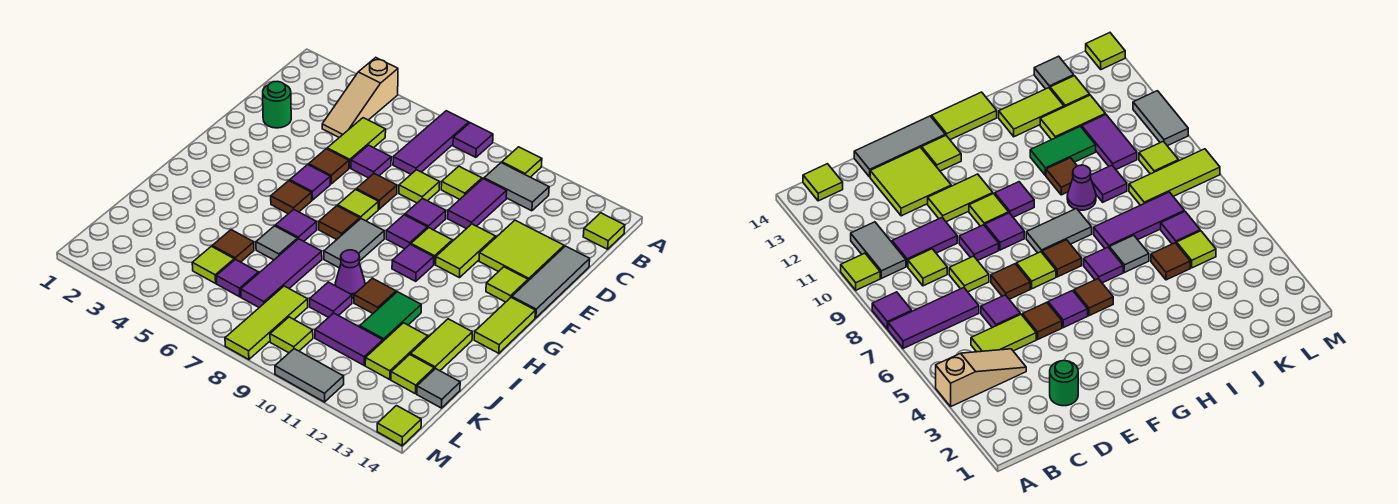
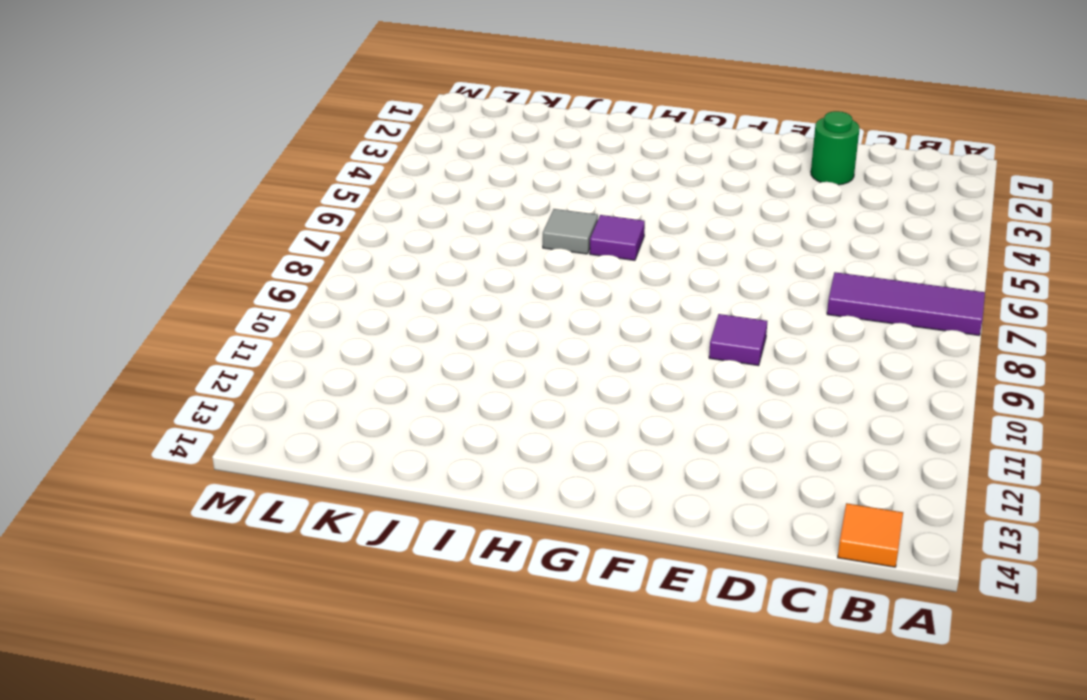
orange 1x1 tile [838,503,903,567] -> lime 1x1 tile [583,213,625,249]
none -> tan 1x3 slope [322,58,398,137]
none -> purple 1x1 tile [453,123,493,157]
none -> lime 1x1 tile [502,147,542,177]
none -> grey 1x2 tile [484,163,549,211]

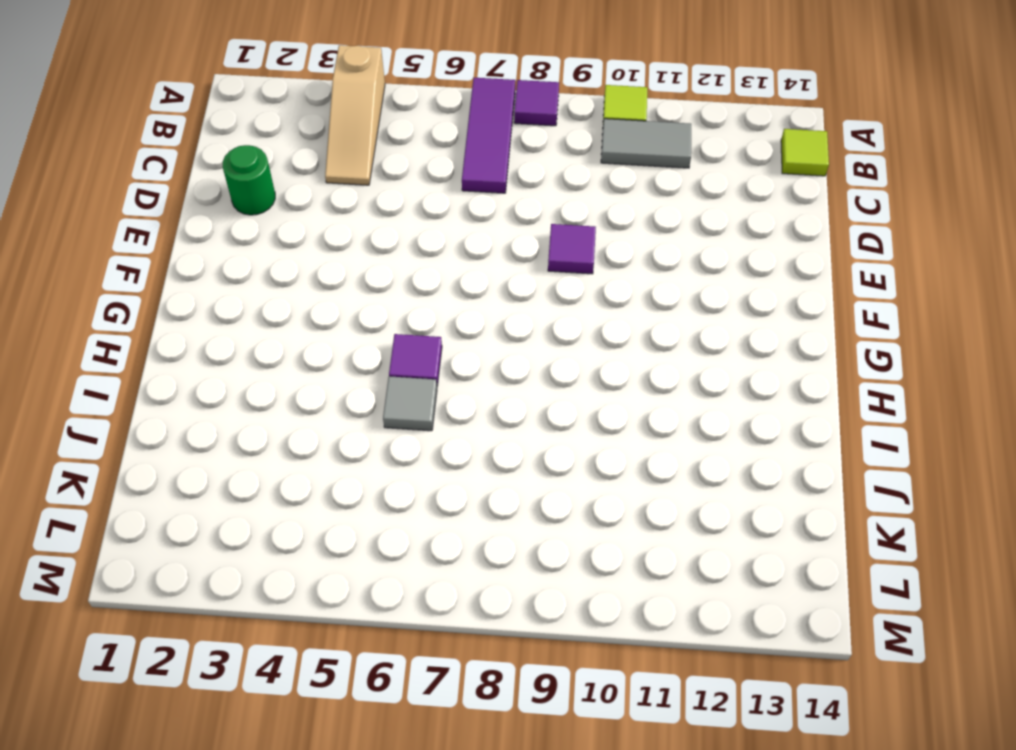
none -> lime 1x2 tile [327,118,386,168]
none -> lime 1x1 tile [441,166,482,199]
none -> purple 1x2 tile [448,179,507,229]
none -> purple 1x1 tile [351,145,391,178]

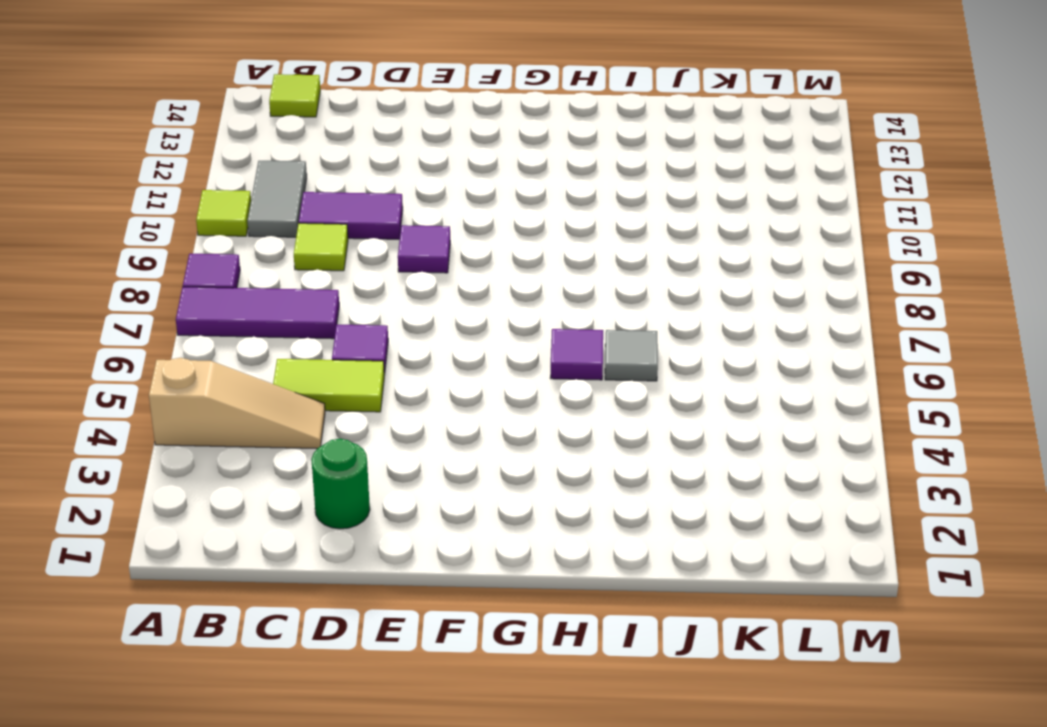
none -> lime 1x1 tile [399,170,440,203]
none -> lime 2x2 tile [479,220,564,281]
none -> grey 1x3 tile [512,246,590,318]
none -> brown 1x1 tile [309,149,349,184]

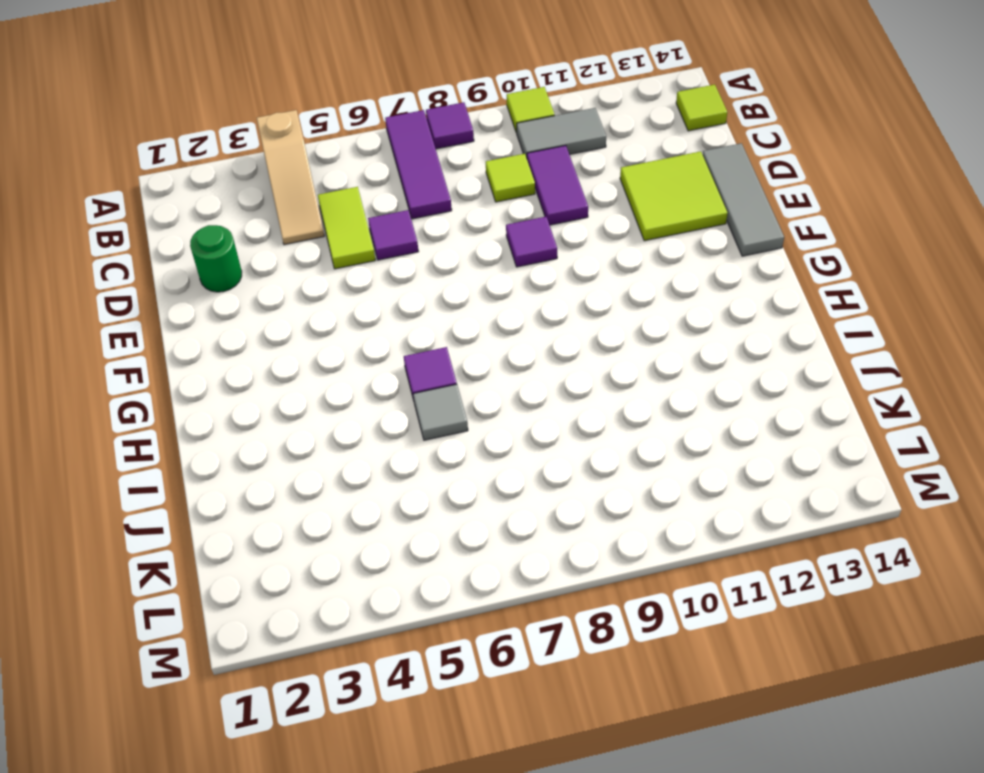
none -> lime 1x1 tile [399,170,440,203]
none -> brown 1x1 tile [309,149,349,184]
none -> brown 1x1 tile [356,174,397,209]
none -> lime 1x2 tile [436,224,496,278]

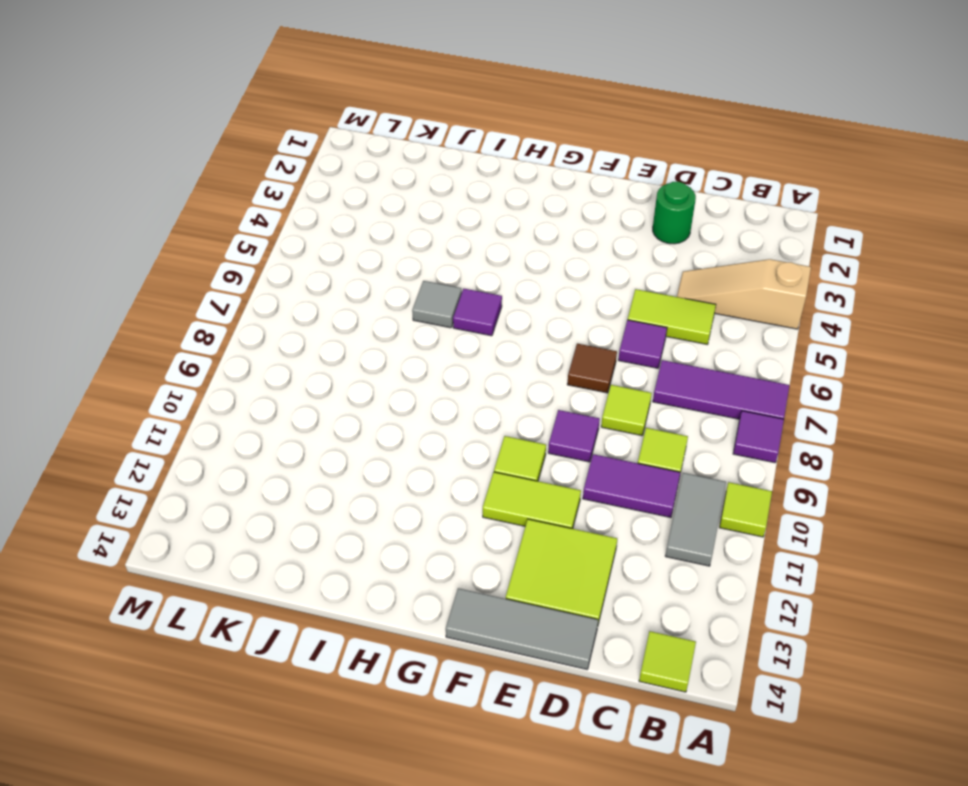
none -> brown 1x1 tile [309,149,349,184]
none -> purple 1x1 tile [290,165,330,200]
none -> lime 1x1 tile [338,190,379,221]
none -> purple 1x1 tile [386,215,428,249]

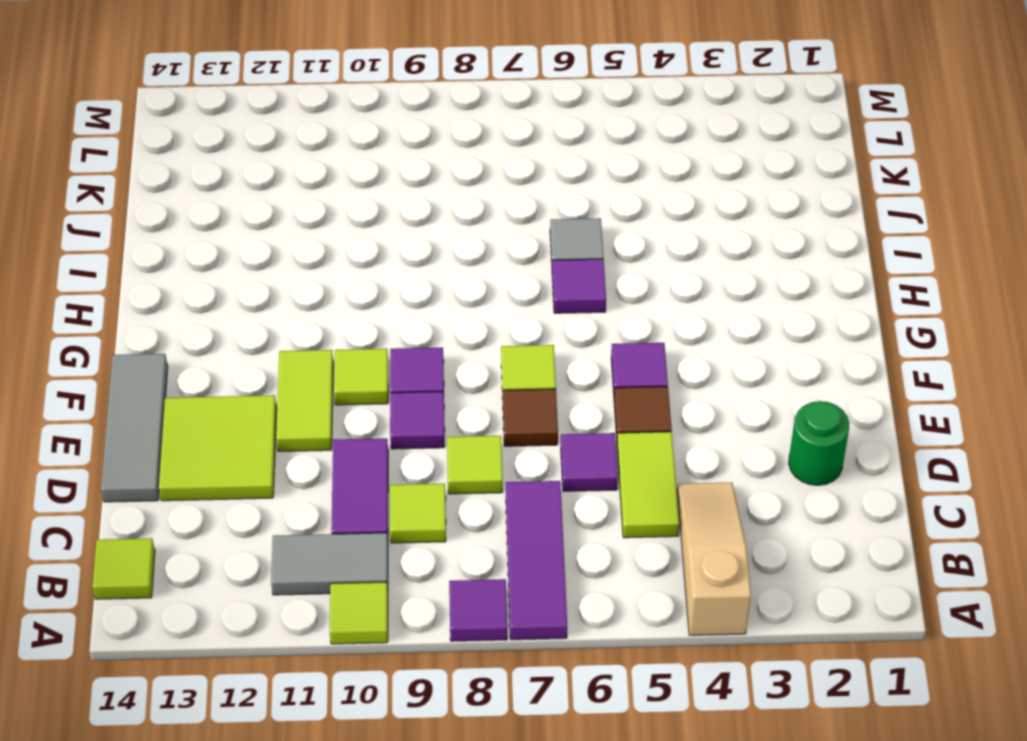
none -> lime 1x1 tile [486,267,528,302]
none -> brown 1x1 tile [271,181,312,214]
none -> brown 1x1 tile [319,206,360,239]
none -> grey 1x2 tile [324,219,384,268]

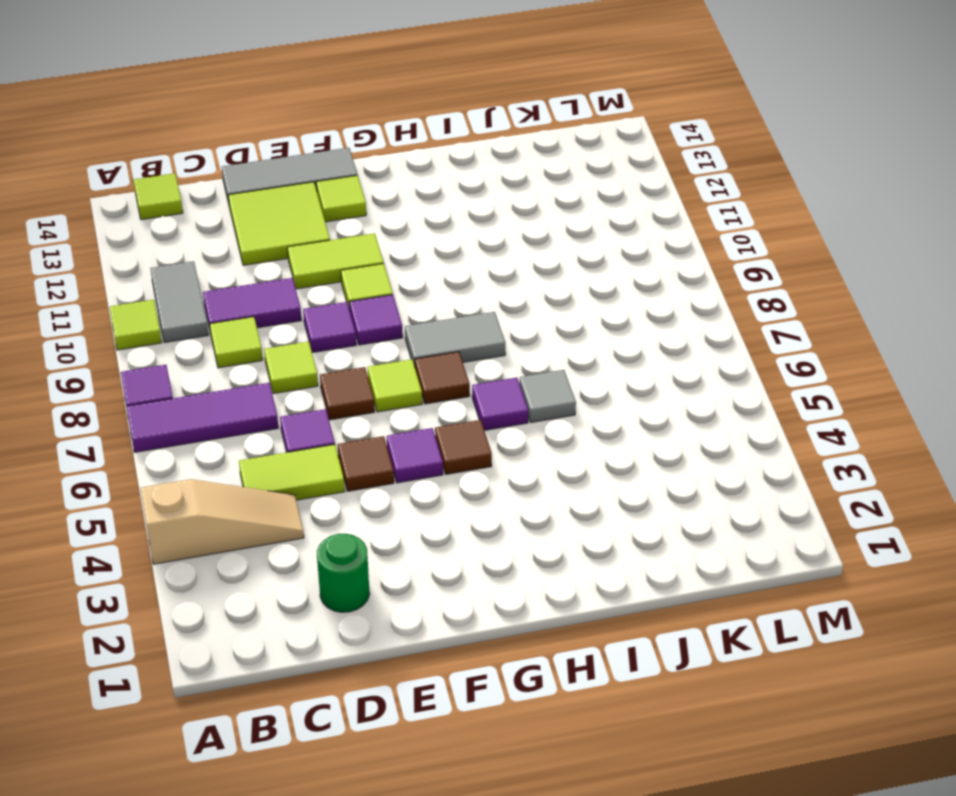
none -> purple 1x1 tile [392,244,434,281]
none -> lime 1x2 tile [474,298,535,353]
none -> purple 1x3 tile [241,239,322,307]
none -> purple 1x1 cone [335,250,365,298]

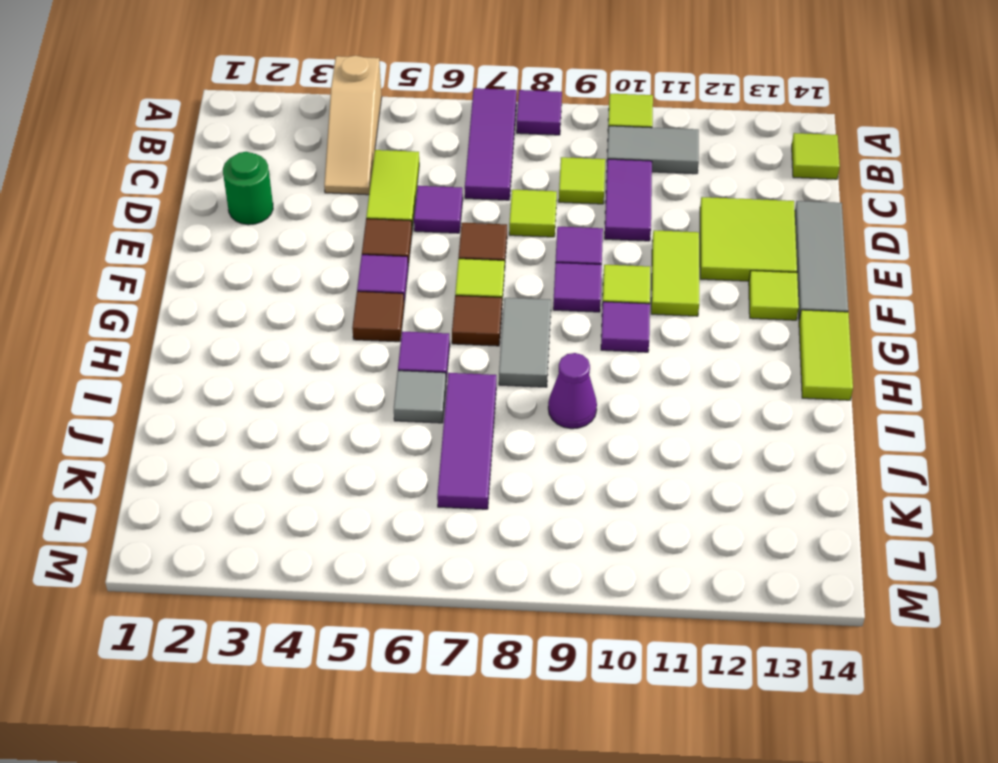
none -> brown 1x1 tile [354,278,396,313]
none -> green 1x2 tile [360,292,421,341]
none -> lime 1x2 tile [411,319,472,371]
none -> brown 1x1 tile [212,230,254,262]

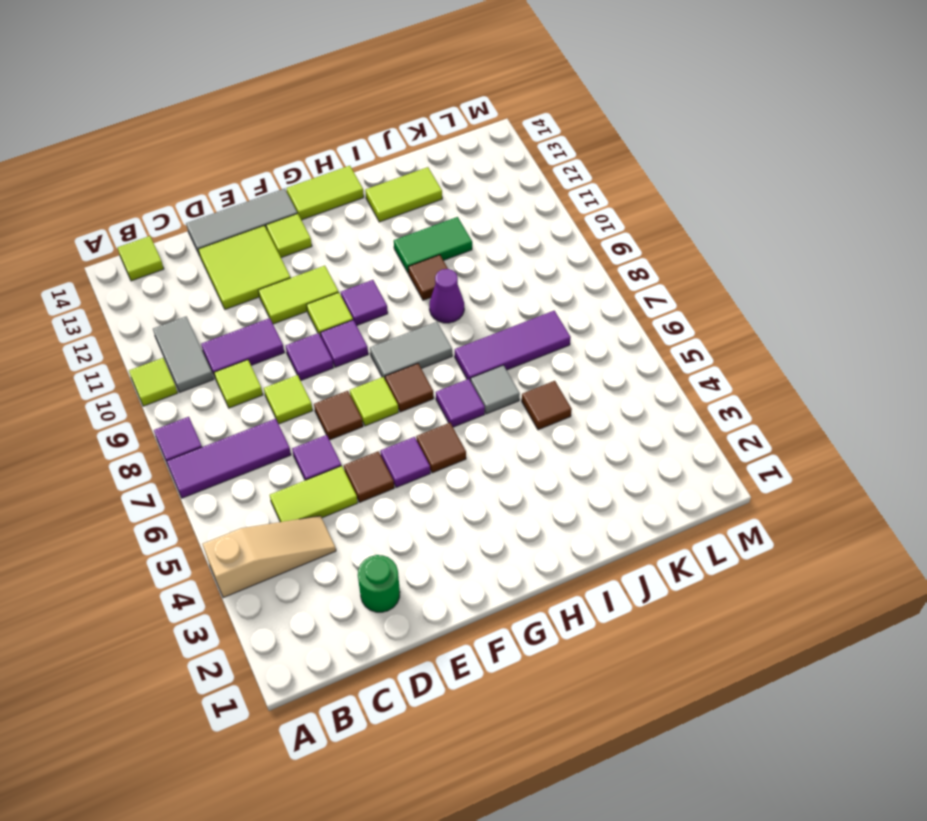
none -> purple 1x1 tile [310,282,352,318]
none -> lime 1x2 tile [365,323,428,379]
none -> lime 1x1 tile [192,246,234,283]
none -> purple 1x1 tile [216,259,258,297]

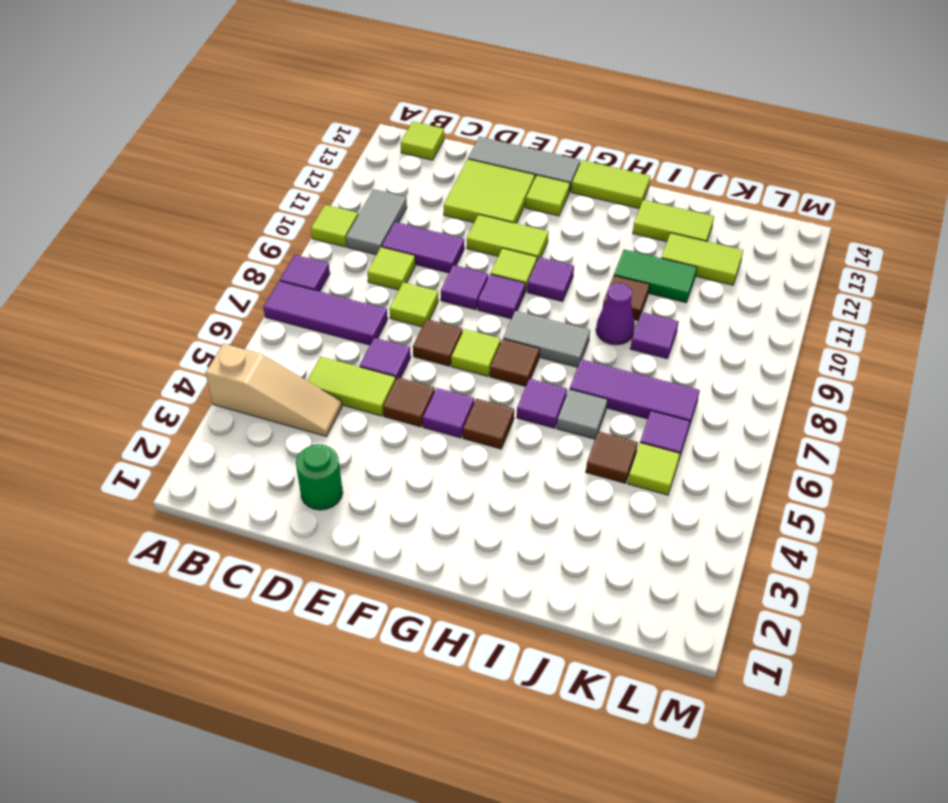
none -> lime 1x3 tile [225,286,308,359]
none -> purple 1x2 tile [315,313,383,365]
none -> lime 1x1 tile [391,355,434,394]
none -> grey 1x1 tile [417,369,460,408]

